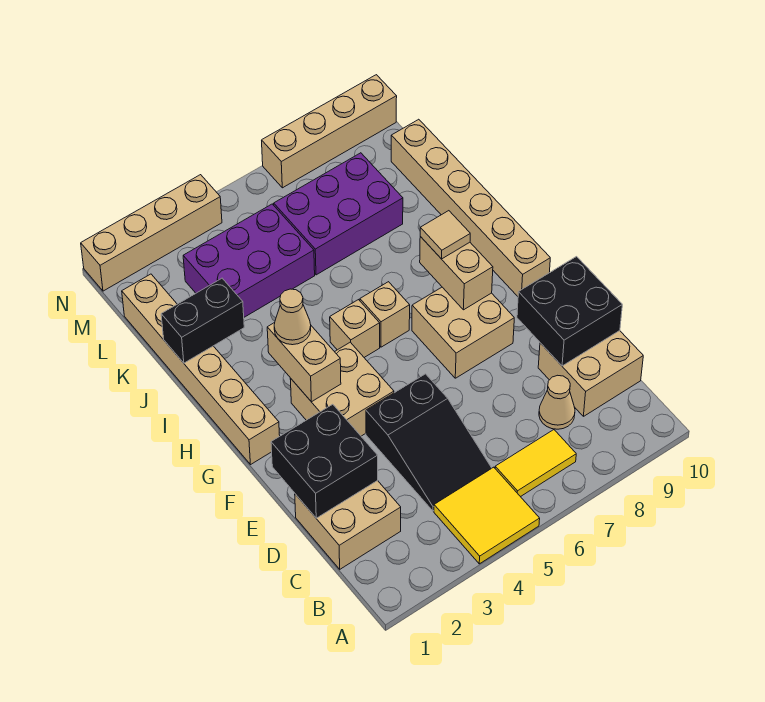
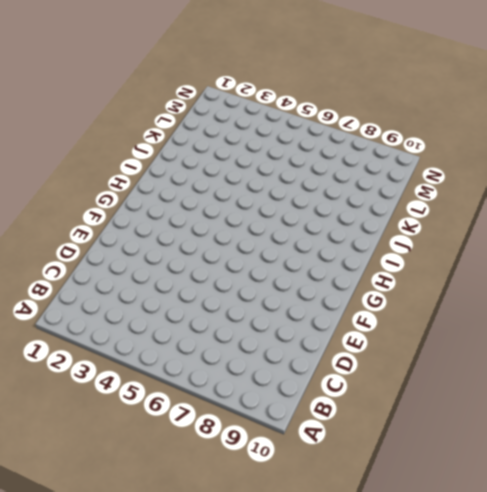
none -> yellow 2x2 tile [434,467,540,564]
none -> yellow 1x2 tile [495,430,576,497]
none -> tan 2x2 brick [295,481,401,569]

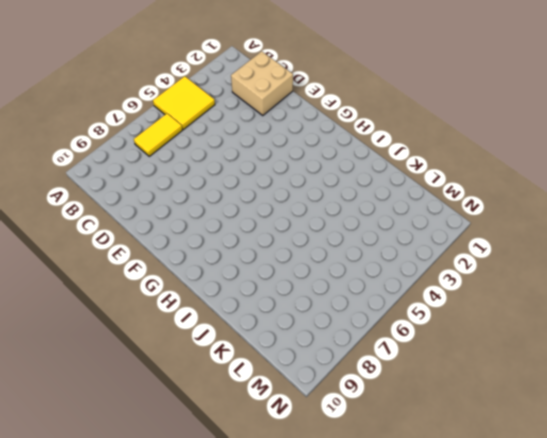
none -> black 2x3 slope [366,374,492,511]
none -> tan 1x1 cone [539,375,575,429]
none -> tan 2x2 brick [538,331,643,416]

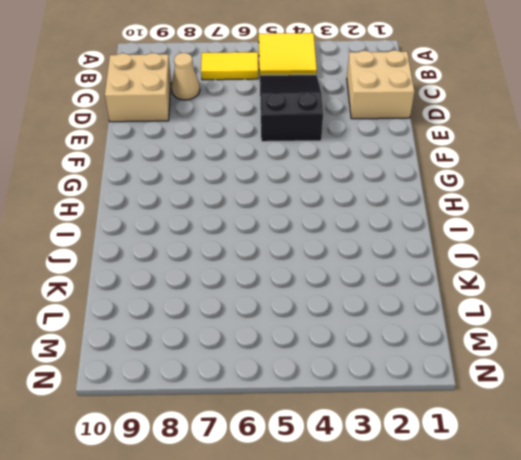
none -> tan 2x2 brick [290,342,394,436]
none -> tan 2x2 brick [412,287,514,378]
none -> tan 1x6 brick [122,274,280,464]

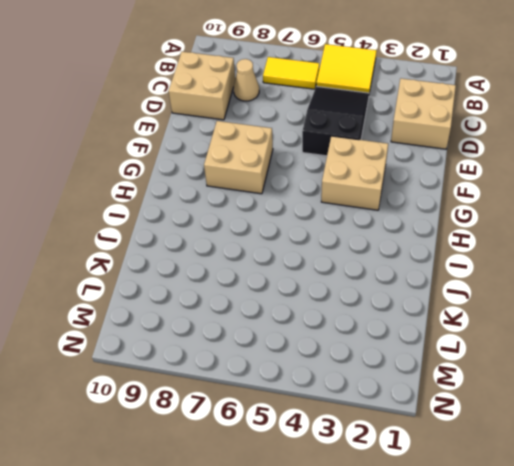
none -> tan 1x6 brick [122,274,280,464]
none -> tan 1x6 brick [391,119,550,296]
none -> tan 1x1 brick [330,300,380,357]

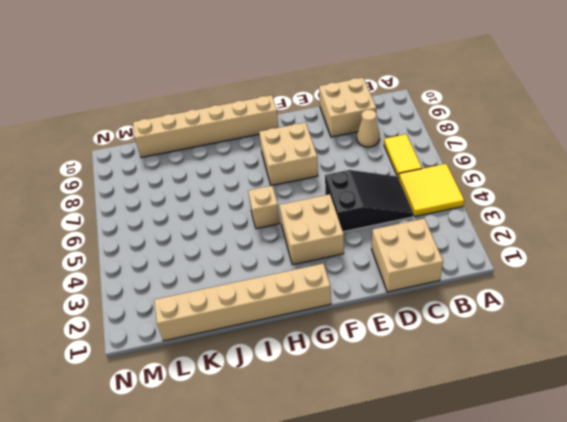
none -> tan 1x1 brick [360,282,410,347]
none -> purple 2x3 brick [183,204,315,317]
none -> purple 2x3 brick [274,153,403,275]

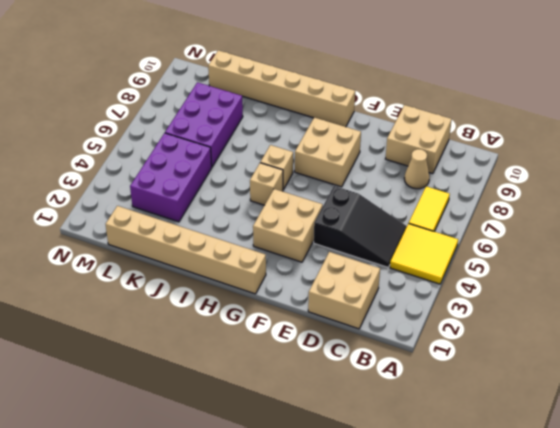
none -> tan 1x4 brick [81,175,222,291]
none -> tan 1x4 brick [262,75,397,188]
none -> black 2x2 brick [271,404,378,518]

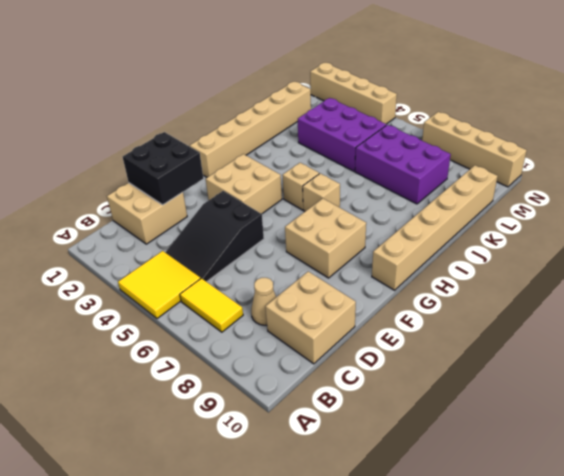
none -> black 2x2 brick [517,257,622,366]
none -> tan 1x2 brick [267,323,341,402]
none -> tan 1x2 brick [420,237,493,310]

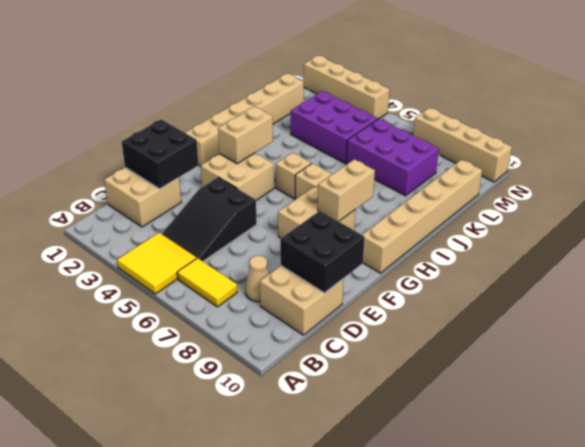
none -> black 1x2 brick [161,278,244,363]
none -> tan 1x1 cone [274,289,311,345]
none -> tan 1x1 tile [420,211,470,259]

